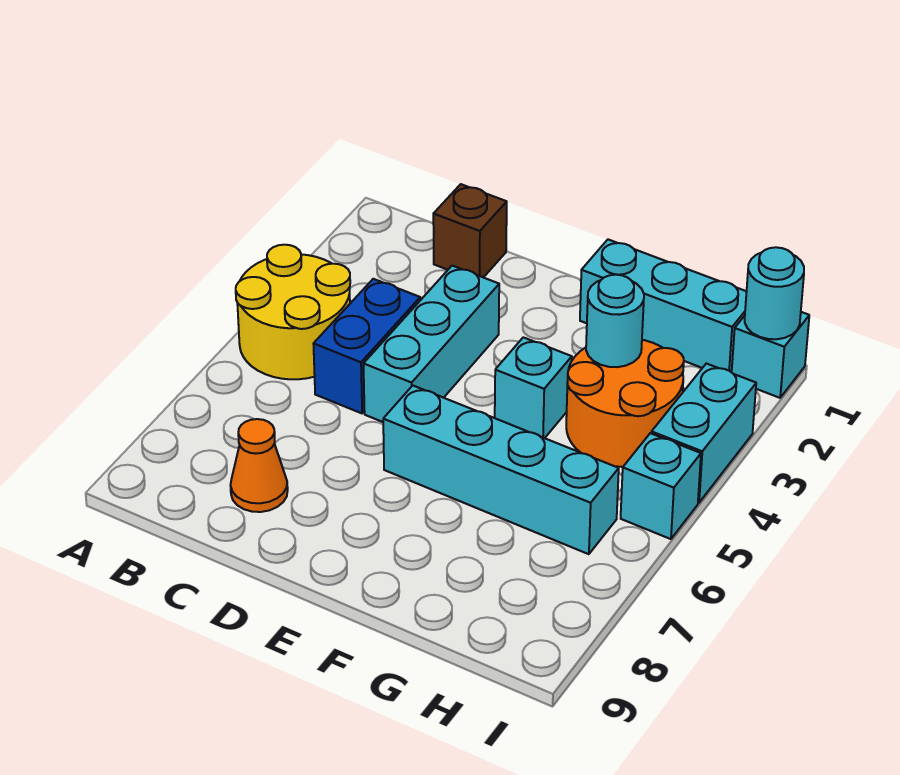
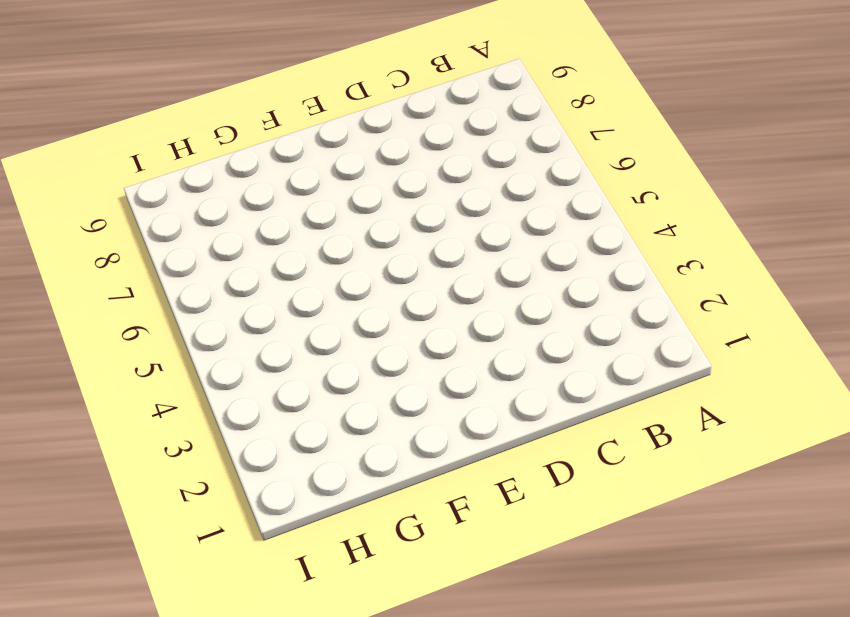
none -> yellow 2x2 round brick [236,245,350,379]
none -> brown 1x1 brick [433,184,507,278]
none -> blue 1x2 brick [313,279,420,413]

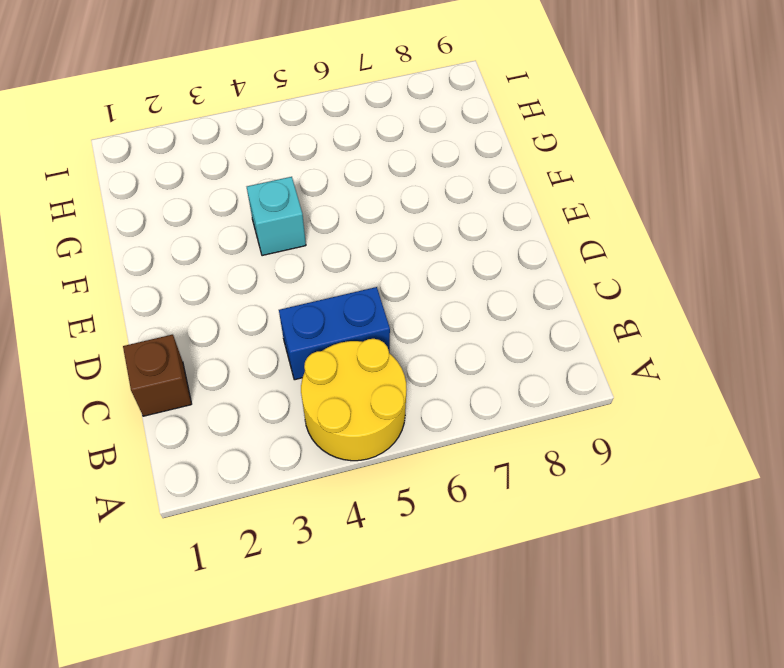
none -> orange 1x1 cone [231,419,288,512]
none -> cyan 1x3 brick [364,266,499,422]
none -> cyan 1x4 brick [383,386,619,554]

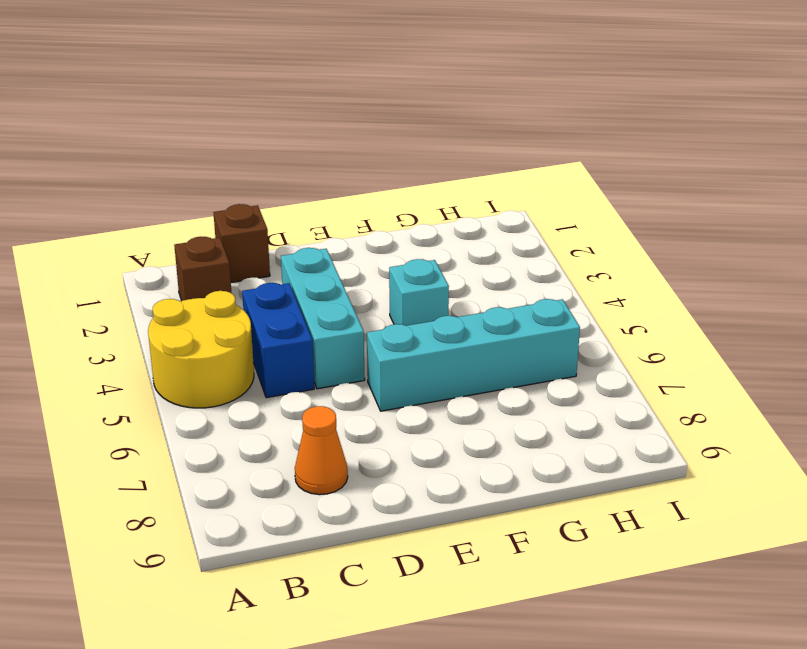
brown 1x1 brick [174,237,231,301] -> none
none -> cyan 1x3 brick [580,240,747,372]
none -> orange 2x2 round brick [566,340,684,467]
none -> cyan 1x1 brick [732,312,809,398]

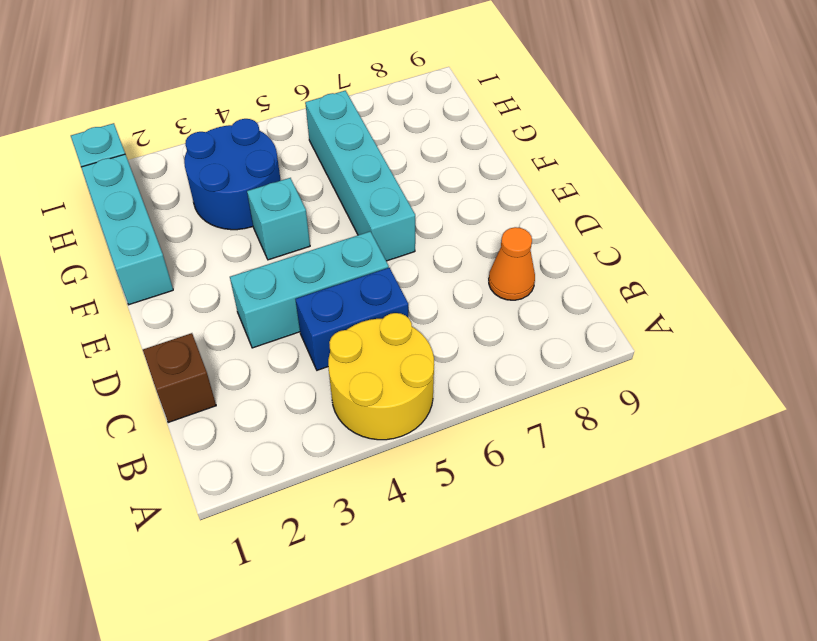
blue 2x2 round brick [184,119,281,230] -> orange 2x2 round brick [566,340,684,467]
none -> cyan 1x2 brick [651,363,756,503]
none -> cyan 1x1 brick [621,433,701,539]
none -> cyan 1x1 round brick [586,275,644,367]

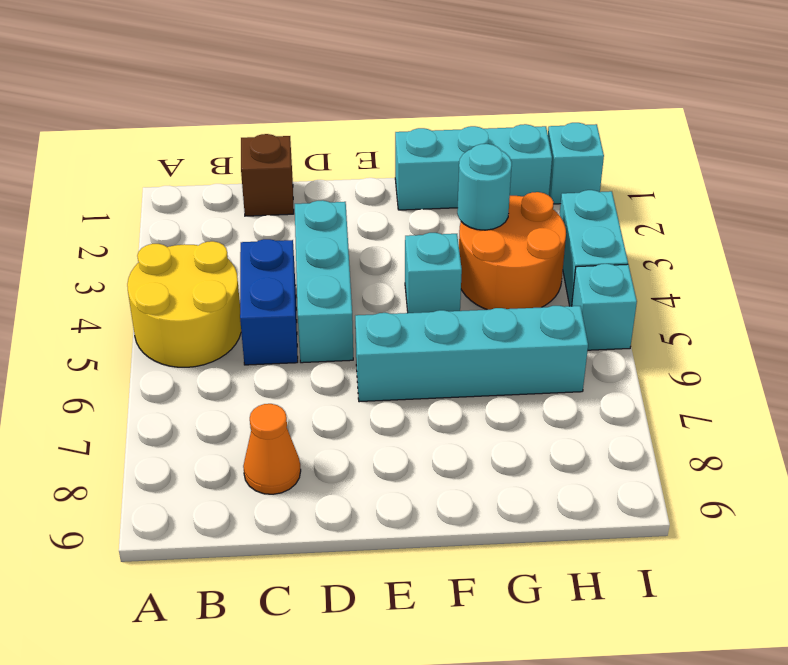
none -> cyan 1x1 round brick [745,247,804,339]

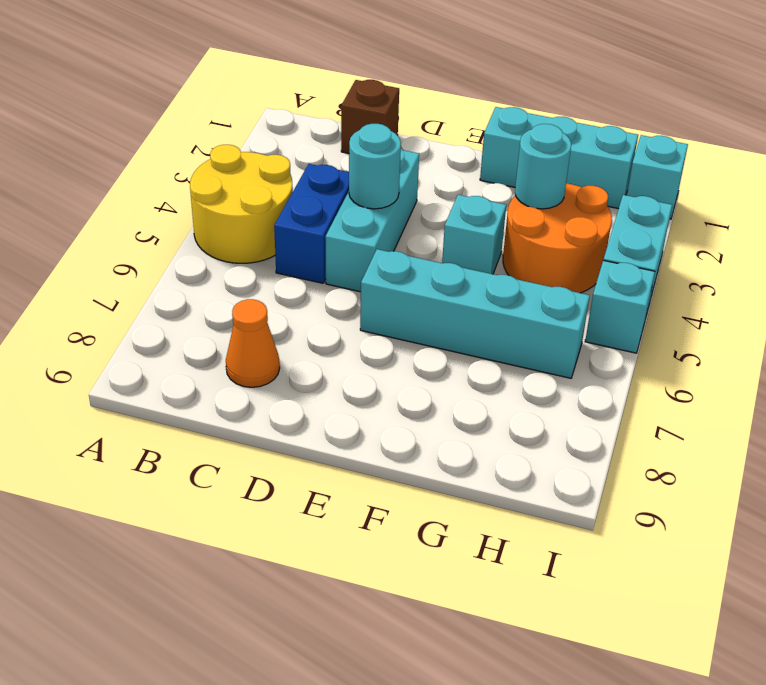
cyan 1x1 round brick [349,124,401,209] -> cyan 1x1 round brick moved to [745,247,804,339]

